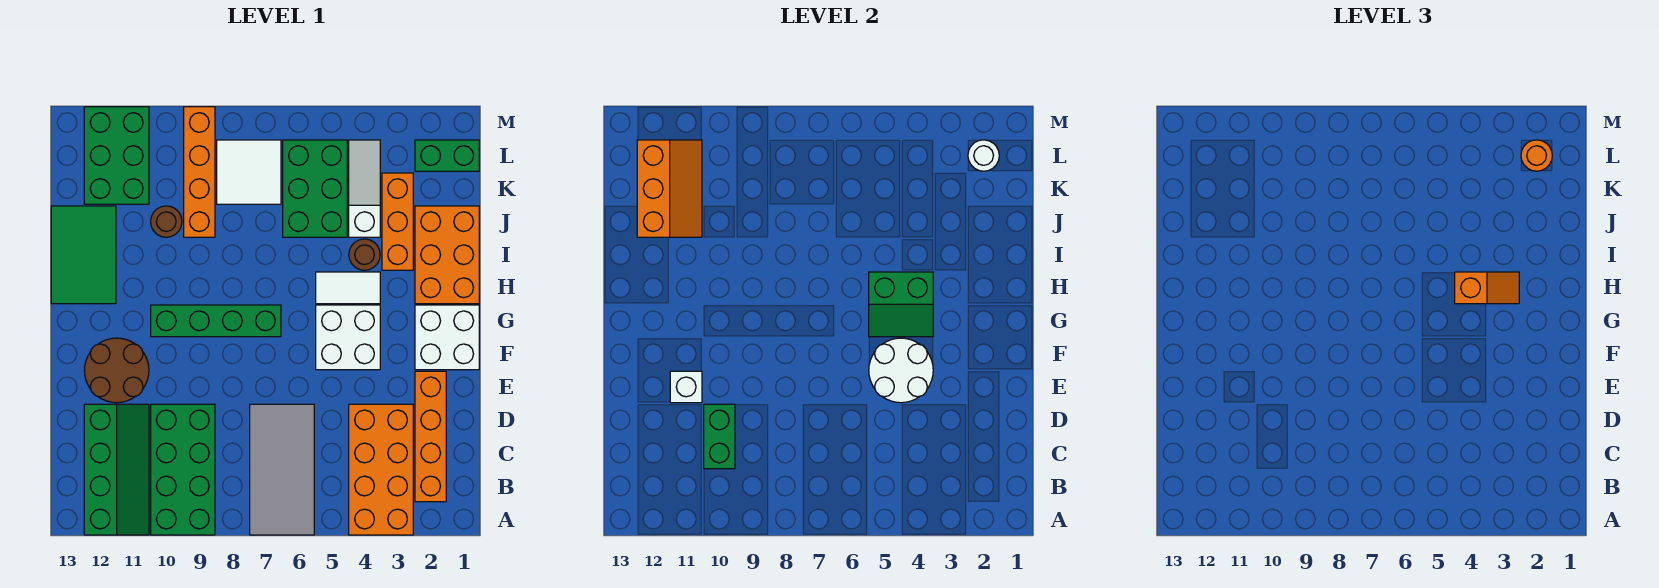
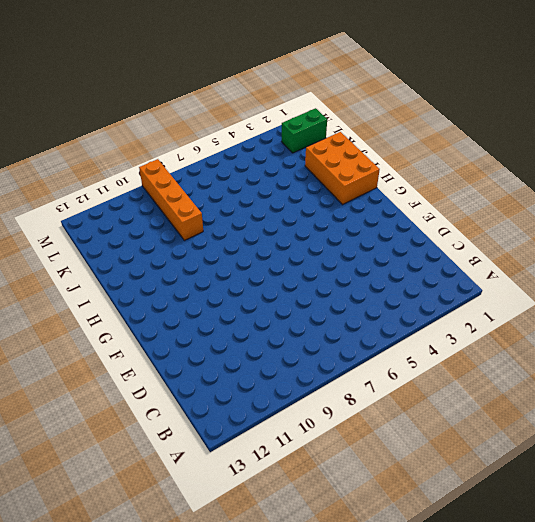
none -> orange 2x4 brick [349,404,413,535]
none -> grey 2x4 tile [250,404,314,535]
none -> green 2x4 brick [151,404,215,535]

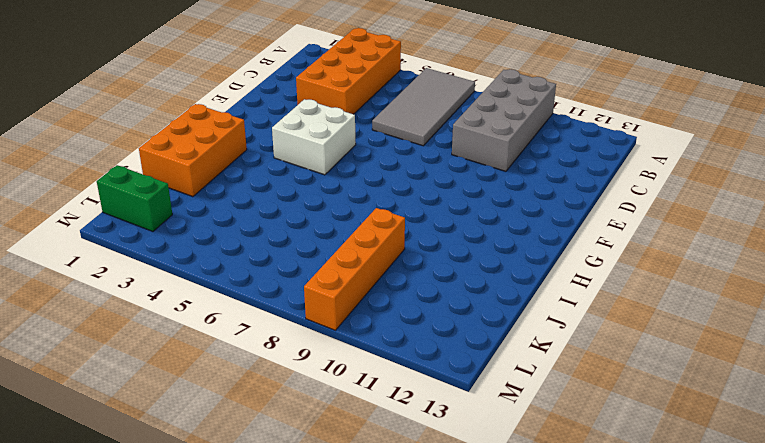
grey 2x4 brick [452,69,556,171] -> green 2x4 brick [151,404,215,535]
none -> green 2x4 slope [84,404,149,535]
none -> orange 1x4 brick [415,371,446,502]
none -> brown 2x2 round brick [84,338,149,403]

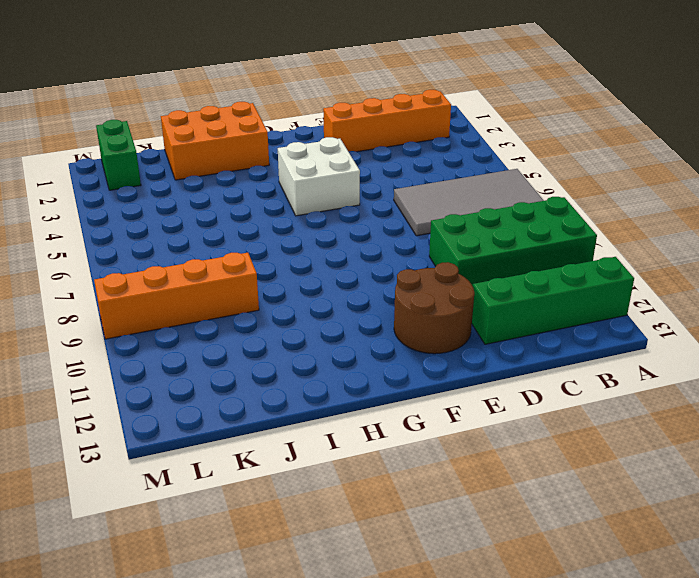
none -> orange 2x4 brick [349,404,413,535]
none -> white 2x2 brick [415,305,479,370]
none -> green 1x4 brick [151,305,281,337]

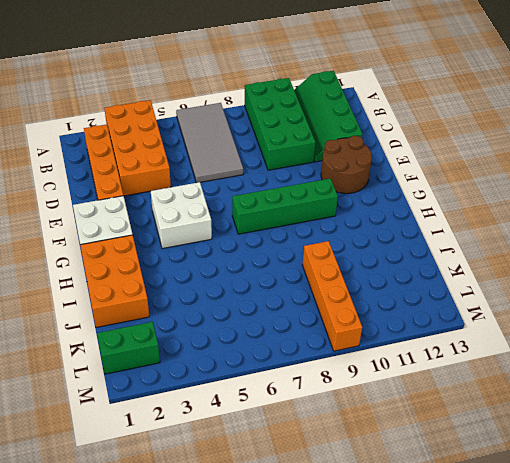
none -> white 1x2 tile [316,272,380,304]
none -> green 2x3 tile [51,206,116,304]
none -> orange 1x3 brick [382,173,413,270]

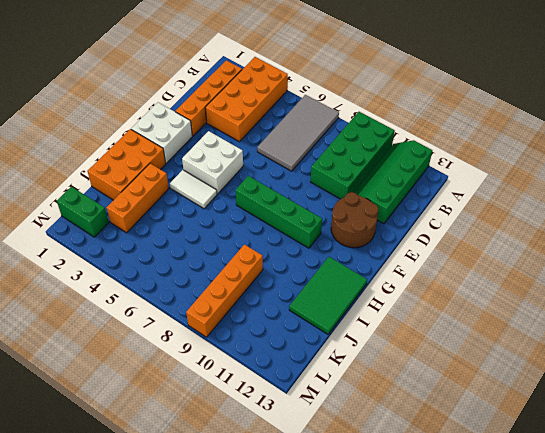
none -> brown 1x1 round brick [349,239,380,270]
none -> white 1x3 slope [349,140,380,237]
none -> green 2x3 brick [283,140,347,237]

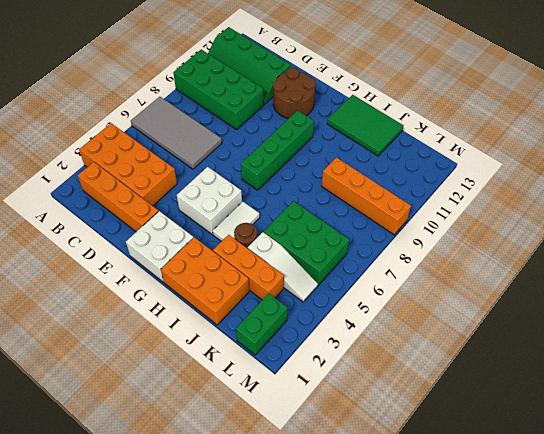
none -> brown 1x1 round brick [151,206,182,237]
none -> white 2x2 tile [217,140,281,204]
none -> green 2x3 brick [84,107,149,204]

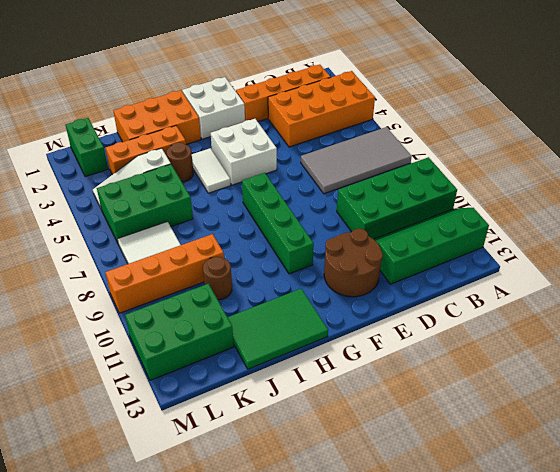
none -> green 1x2 brick [704,404,735,469]
none -> white 2x2 round brick [869,338,933,403]
none -> white 1x1 brick [670,371,702,403]

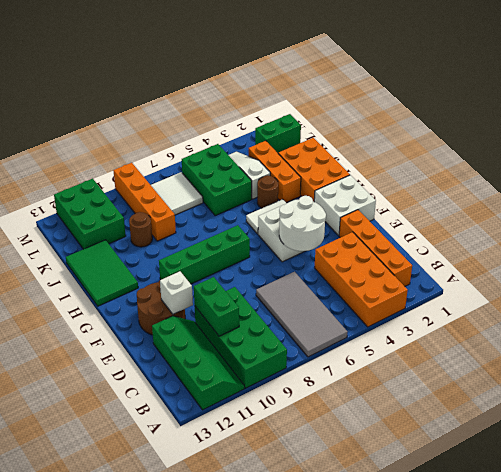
none -> green 2x2 slope [869,272,933,337]
none -> orange 2x3 slope [637,140,702,237]
none -> white 1x1 round brick [968,140,999,171]

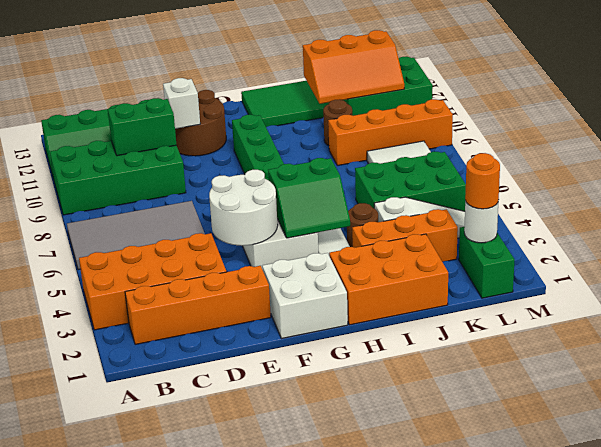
green 2x2 slope [268,158,350,238] -> green 2x2 slope turned to [869,272,933,337]
none -> orange 1x2 slope [1455,272,1519,304]

